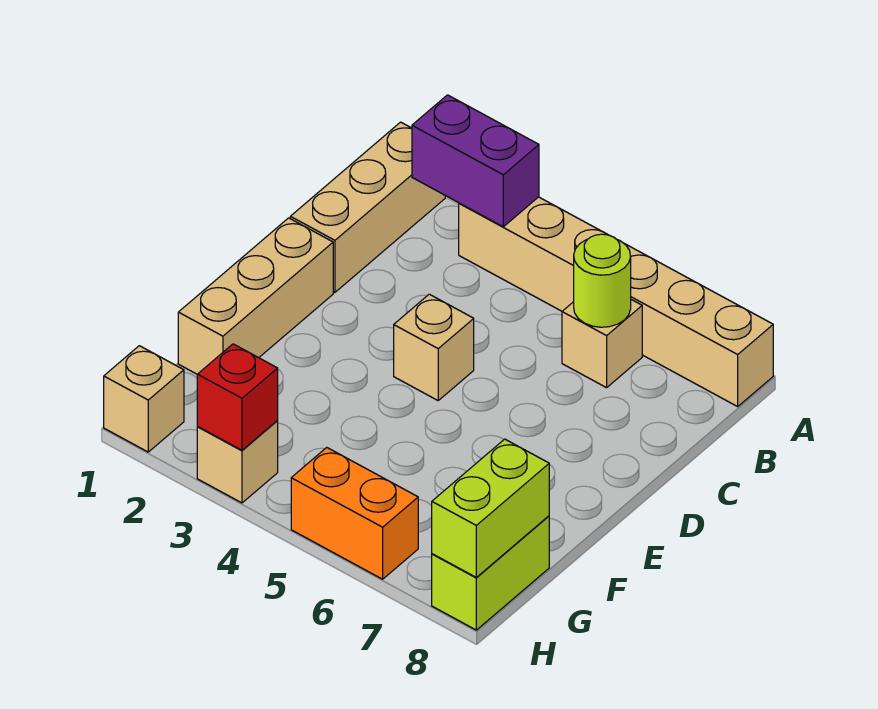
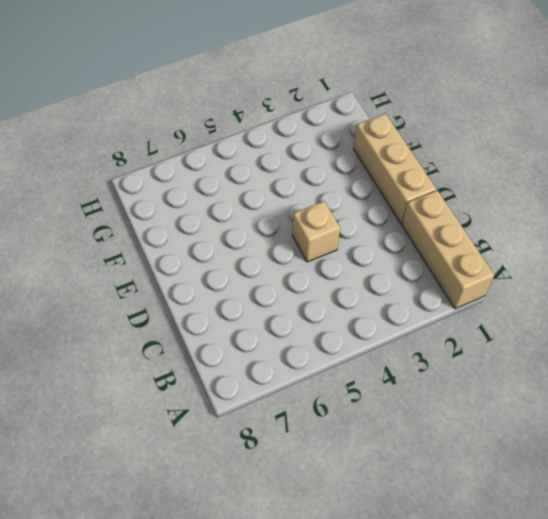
none -> tan 1x6 brick [459,197,773,406]
none -> tan 1x1 brick [562,300,642,388]
none -> lime 1x2 brick [432,516,549,630]

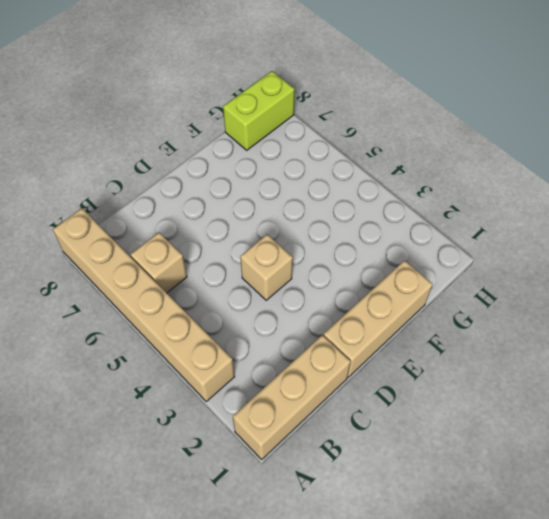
none -> tan 1x1 brick [104,346,184,452]
none -> tan 1x1 brick [197,421,278,503]
none -> orange 1x2 brick [291,448,418,579]

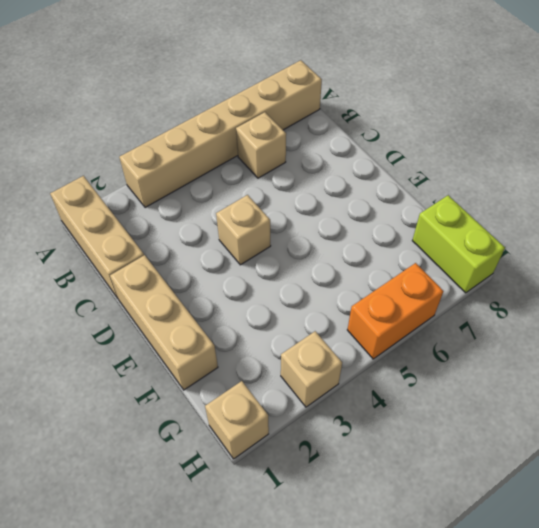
none -> purple 1x2 brick [412,95,539,227]
none -> lime 1x1 round brick [574,234,631,327]
none -> lime 1x2 brick [432,439,549,577]

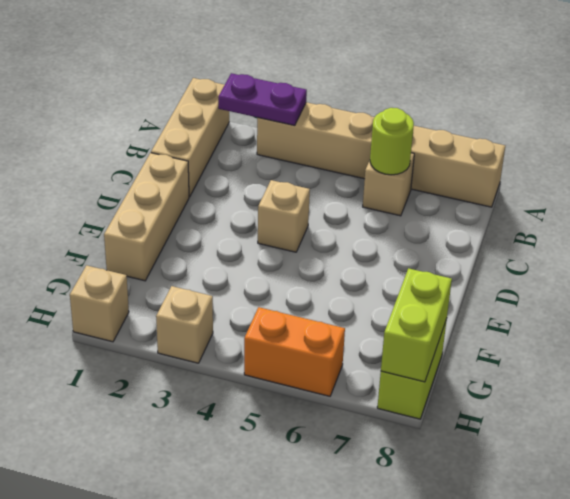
purple 1x2 plate [218,73,307,125] -> purple 1x2 brick [412,95,539,227]
none -> red 1x1 brick [197,344,278,450]

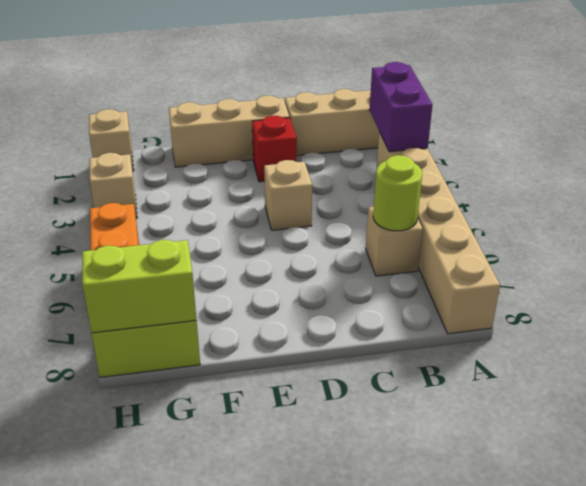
red 1x1 brick [252,116,297,182] -> red 1x1 brick moved to [197,344,278,450]

